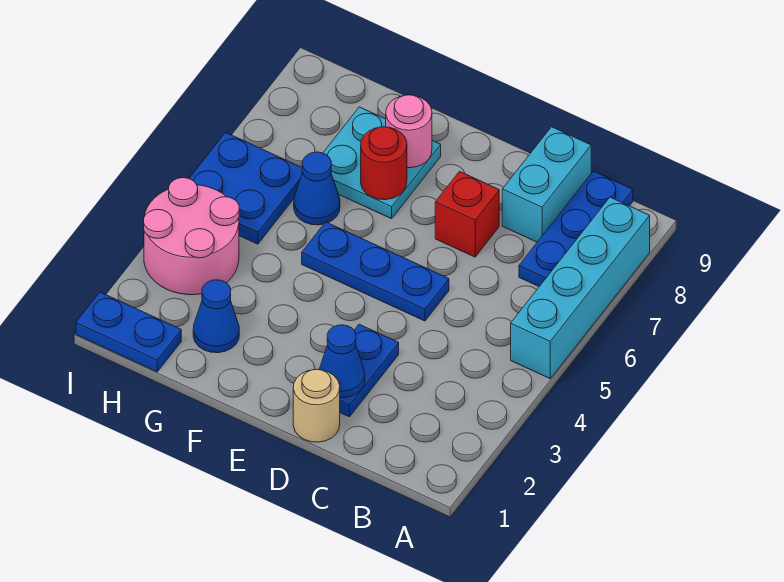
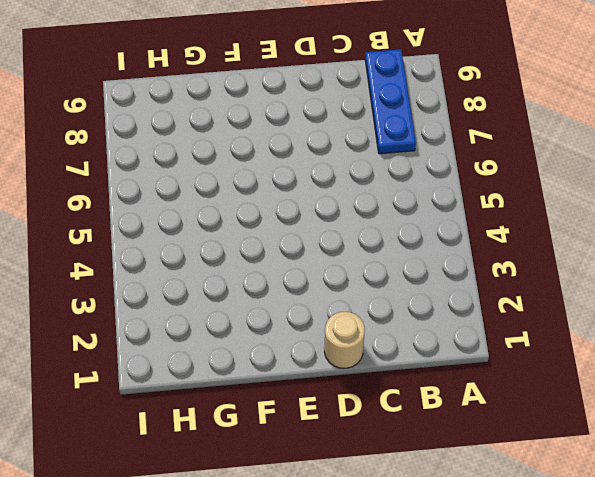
none -> cyan 1x4 brick [511,197,650,378]
none -> cyan 1x2 brick [502,127,591,242]
none -> blue 1x2 plate [340,324,399,417]

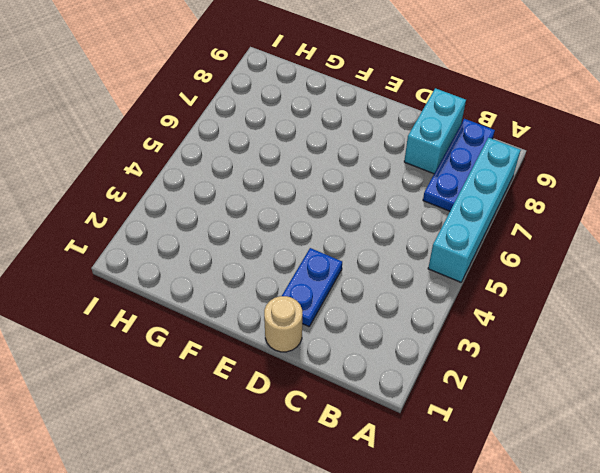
none -> blue 1x3 plate [302,222,449,321]
none -> red 1x1 brick [435,171,499,257]
none -> cyan 2x2 plate [323,107,441,219]

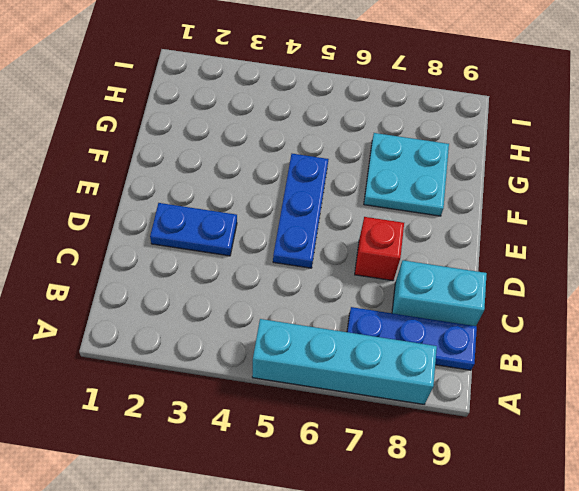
none -> tan 1x1 round brick [293,369,340,442]
none -> blue 1x1 cone [193,280,239,353]
none -> blue 1x1 cone [294,152,340,225]

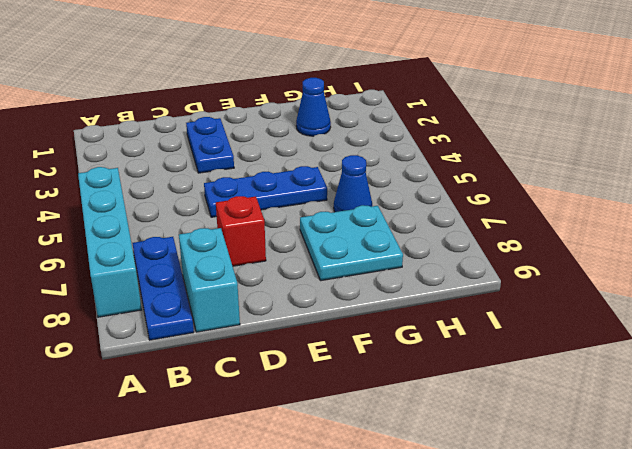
none -> tan 1x1 round brick [293,369,340,442]
none -> blue 1x2 plate [76,292,181,372]
none -> pink 2x2 round brick [144,178,239,295]

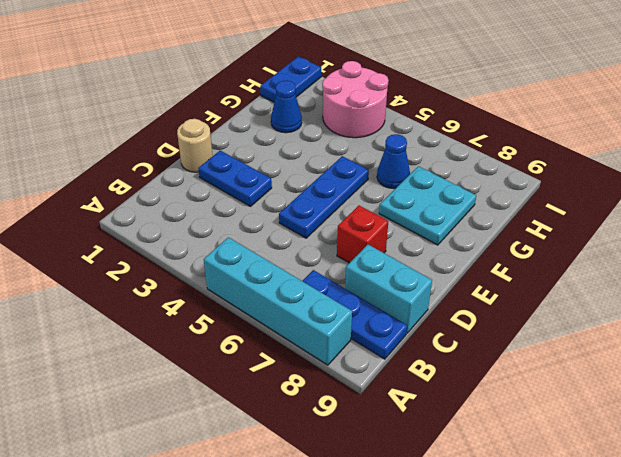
none -> blue 2x2 plate [189,132,303,244]
none -> blue 1x1 cone [319,325,365,398]
none -> red 1x1 round brick [361,127,407,200]

